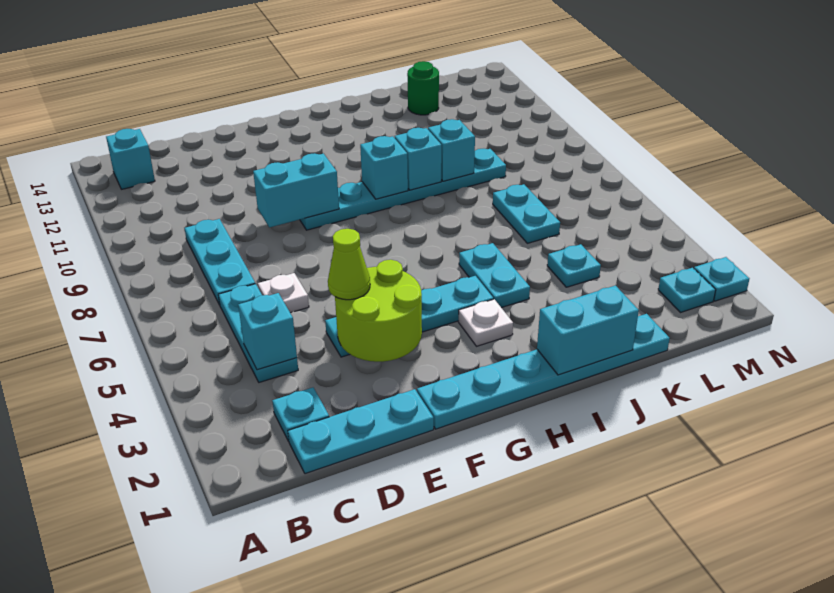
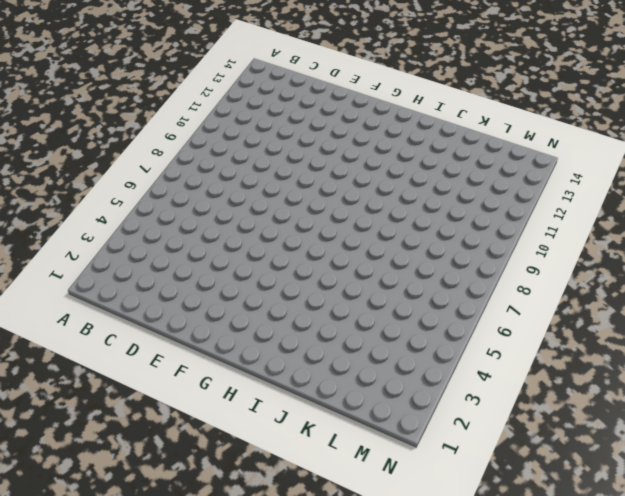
none -> cyan 1x1 brick [106,129,155,189]
none -> cyan 1x3 plate [288,389,434,474]
none -> cyan 1x1 plate [272,388,329,441]

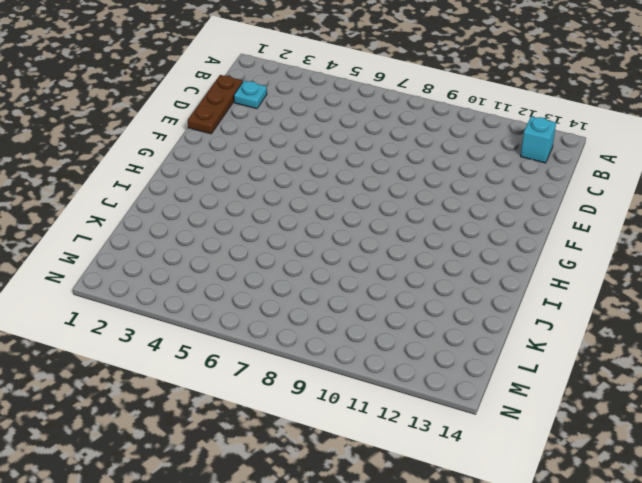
brown 1x3 plate [188,75,243,134] -> cyan 1x3 plate [288,389,434,474]
none -> cyan 1x3 plate [218,284,298,382]
none -> cyan 1x3 plate [185,219,255,305]
none -> white 1x1 plate [258,273,309,313]

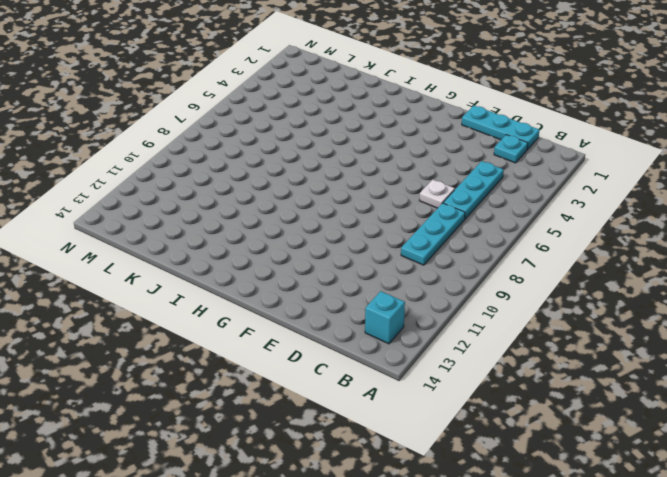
none -> cyan 1x4 plate [325,276,493,357]
none -> cyan 1x6 plate [417,314,670,429]
none -> cyan 1x6 plate [300,149,506,230]

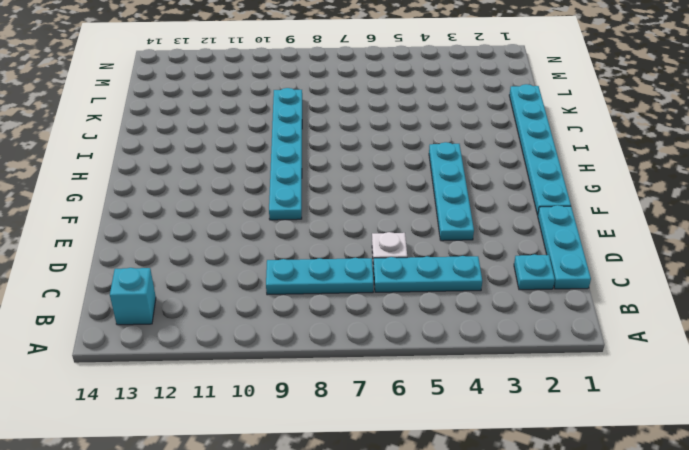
none -> white 1x1 plate [458,299,513,346]
none -> cyan 1x2 plate [459,243,530,308]
none -> cyan 1x1 plate [547,244,601,287]

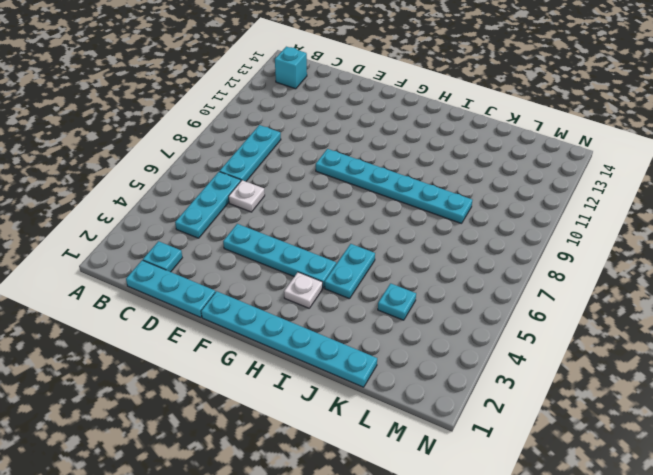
none -> cyan 1x2 plate [493,184,560,243]
none -> green 1x1 round brick [407,61,439,115]
none -> cyan 1x1 plate [658,268,716,312]

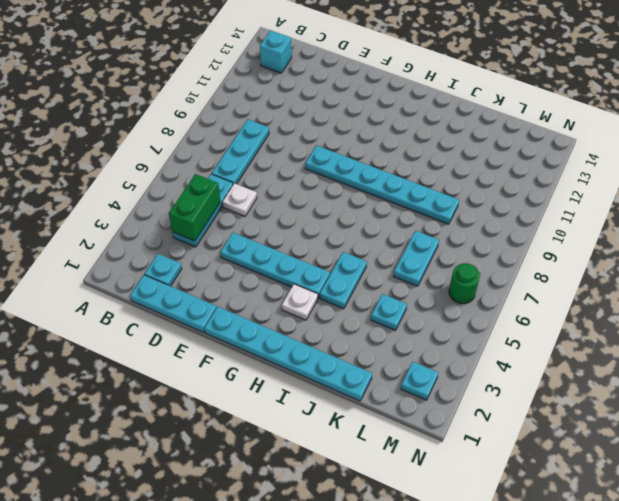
green 1x2 brick [169,174,220,241] -> cyan 1x1 brick [238,293,297,370]
green 1x1 round brick [449,263,480,304] -> green 1x1 round brick moved to [407,61,439,115]
none -> cyan 1x1 plate [694,257,749,301]
none -> lime 2x2 round brick [335,260,422,362]
none -> cyan 1x2 brick [253,153,339,227]

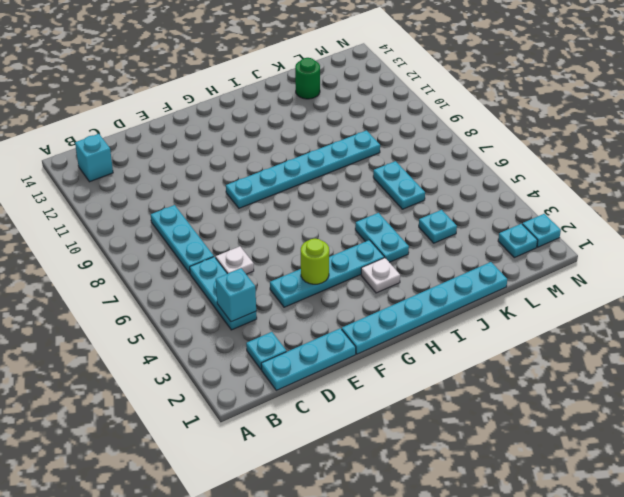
lime 1x1 round brick [301,239,329,284] -> lime 2x2 round brick [335,260,422,362]
none -> cyan 1x2 brick [253,153,339,227]
none -> cyan 1x1 brick [360,136,408,199]
none -> cyan 1x2 brick [537,286,639,375]

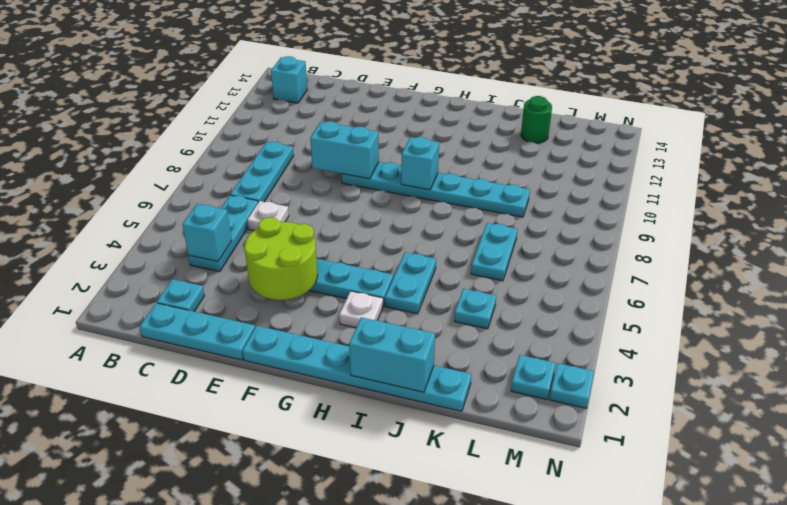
none -> cyan 1x1 brick [395,128,442,190]
none -> cyan 1x1 brick [428,119,475,181]
none -> lime 1x1 cone [328,229,370,300]

